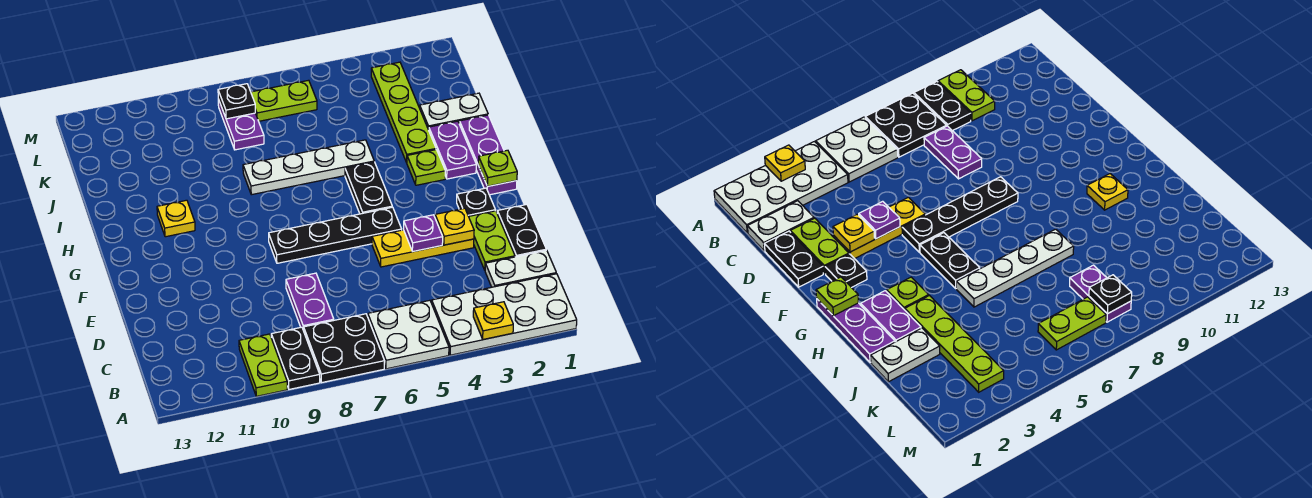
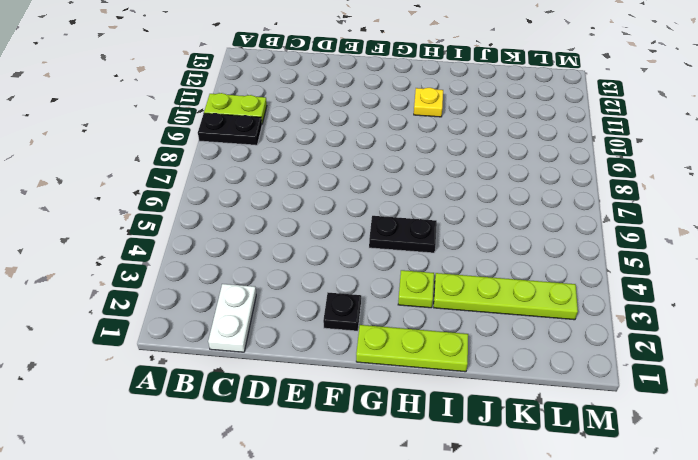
lime 1x3 plate [356,325,468,372] -> purple 1x3 plate [459,115,517,195]
none -> white 2x4 plate [432,274,577,355]
none -> white 2x2 plate [368,300,449,369]
none -> black 2x2 plate [304,314,385,383]

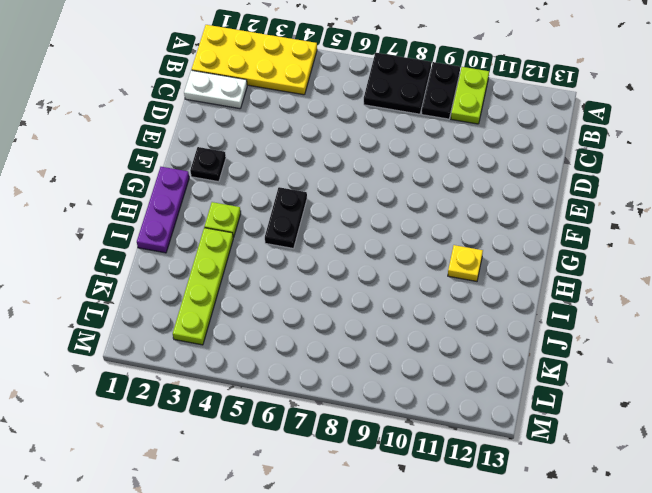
yellow 2x4 plate [192,25,317,95] -> white 2x4 plate [432,274,577,355]
none -> white 2x2 plate [368,300,449,369]
none -> purple 1x2 plate [286,273,334,331]
none -> black 1x2 plate [497,204,546,257]

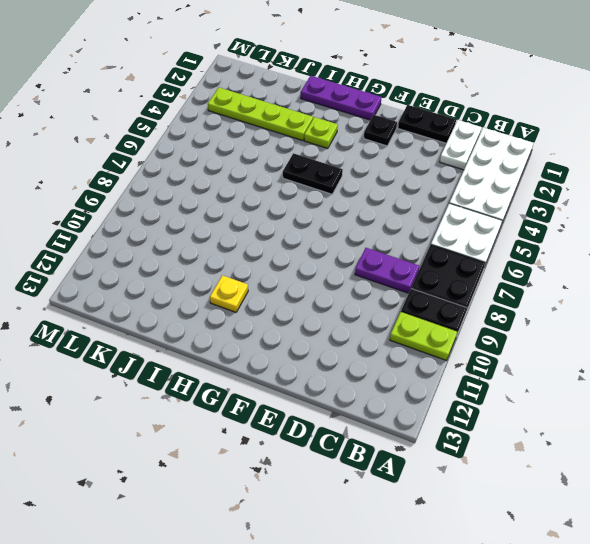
none -> lime 1x2 plate [469,211,515,270]
none -> yellow 1x3 plate [372,230,474,267]
none -> black 1x4 plate [269,207,402,263]

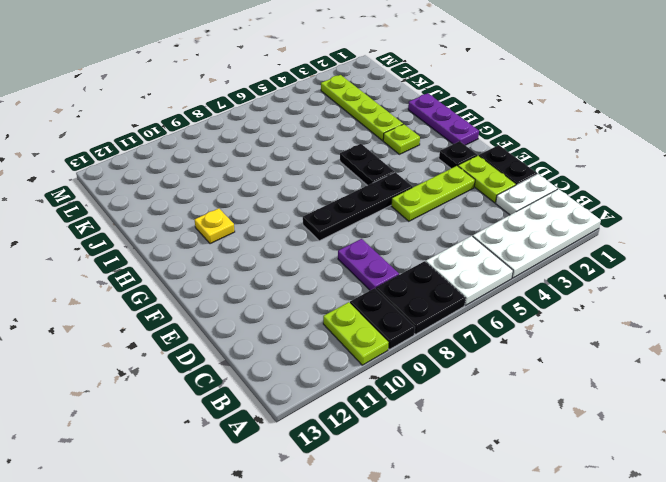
lime 1x3 plate [391,166,475,221] -> yellow 1x3 plate [372,230,474,267]
none -> purple 1x2 plate [429,121,476,179]
none -> white 1x4 plate [243,140,374,195]
none -> white 1x2 plate [420,93,488,130]

